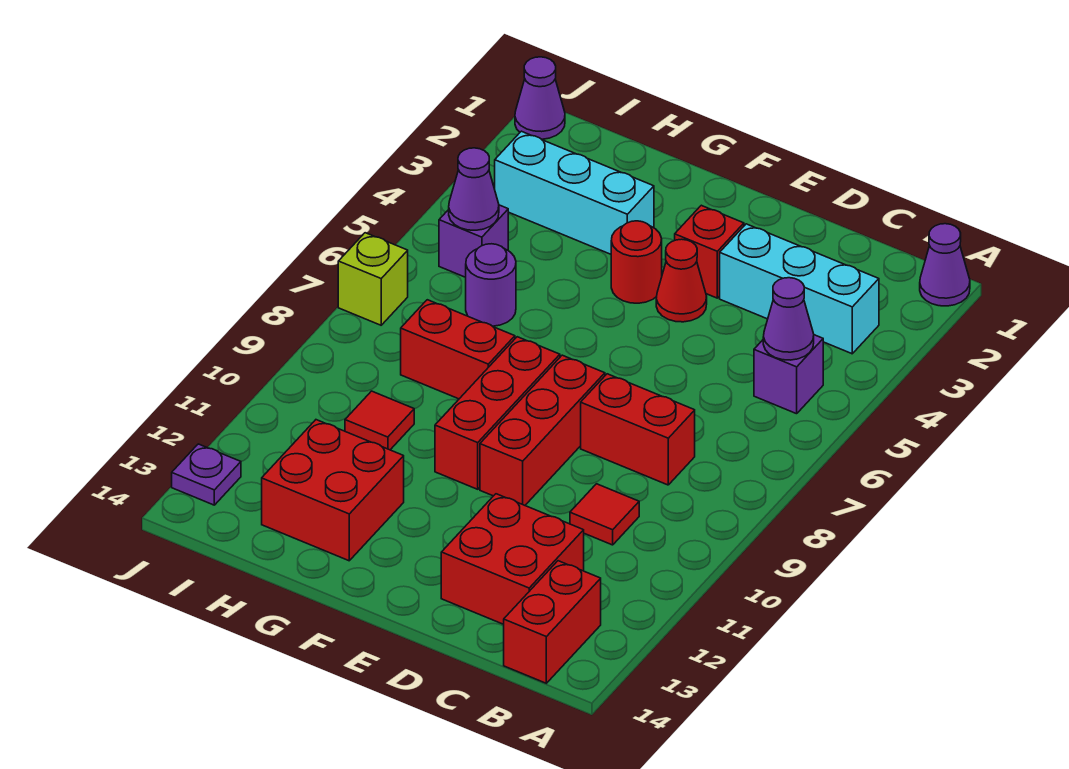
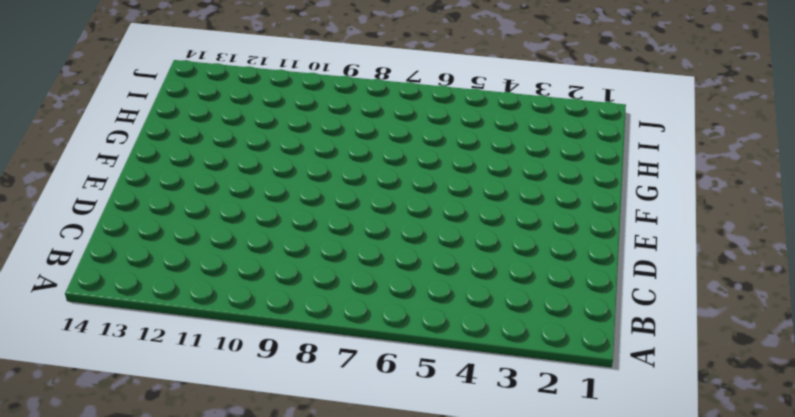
none -> purple 1x1 cone [920,224,970,306]
none -> cyan 1x3 brick [720,224,879,354]
none -> purple 1x1 brick [754,335,823,414]

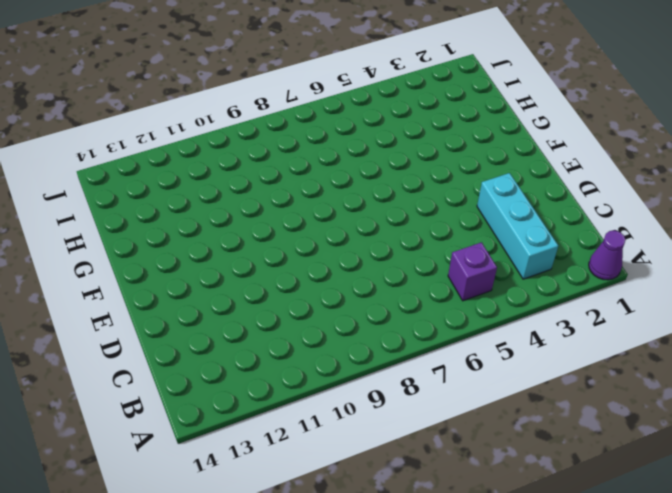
none -> red 1x2 brick [504,561,601,683]
none -> red 1x2 brick [581,374,695,485]
none -> red 1x1 tile [570,484,639,545]

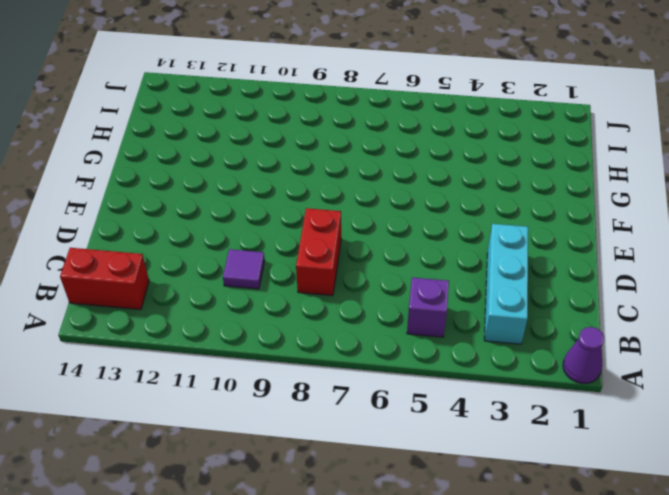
purple 1x1 tile [223,249,265,289] -> red 1x1 tile [570,484,639,545]
none -> red 2x2 brick [441,494,584,624]
none -> red 1x1 brick [675,205,744,298]
none -> red 1x1 cone [656,239,707,322]

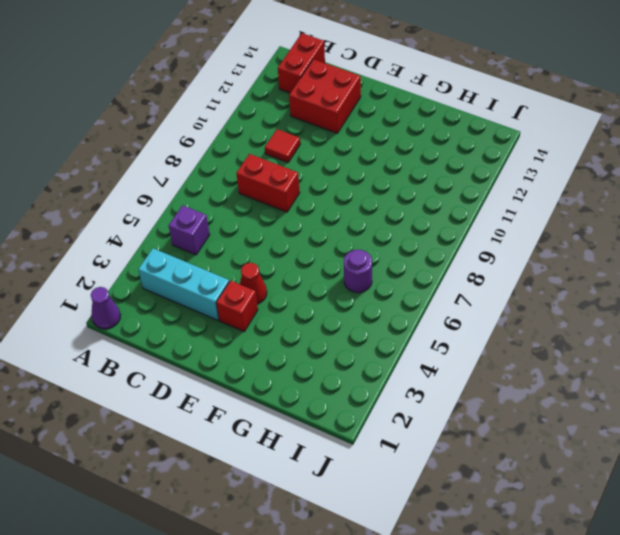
none -> red 1x3 brick [480,355,605,505]
none -> red 1x1 round brick [611,221,662,303]
none -> red 1x3 brick [435,337,560,489]

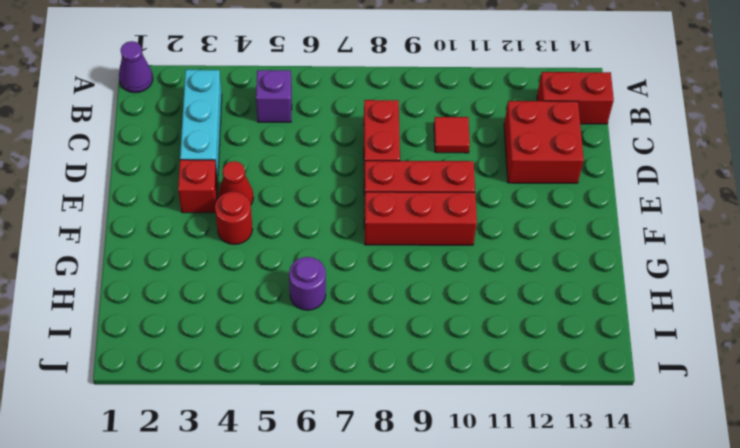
none -> cyan 1x3 brick [495,131,654,254]
none -> red 1x2 brick [401,300,515,399]
none -> red 2x2 brick [262,420,404,561]

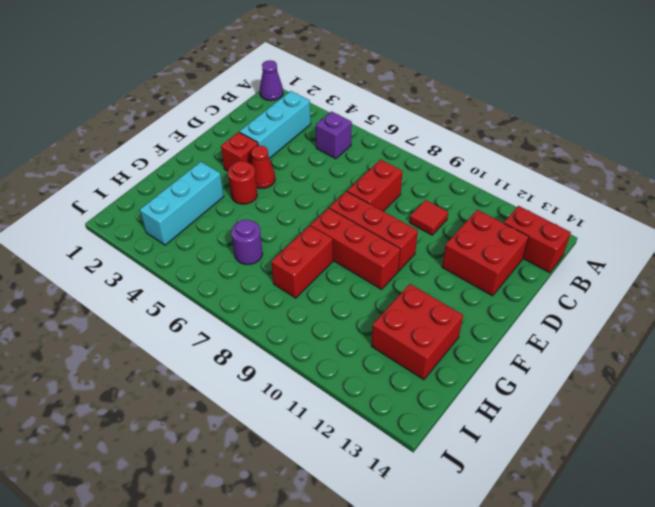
none -> red 1x1 tile [345,391,414,450]
none -> purple 1x1 brick [439,205,508,277]
none -> purple 1x1 cone [515,57,565,139]

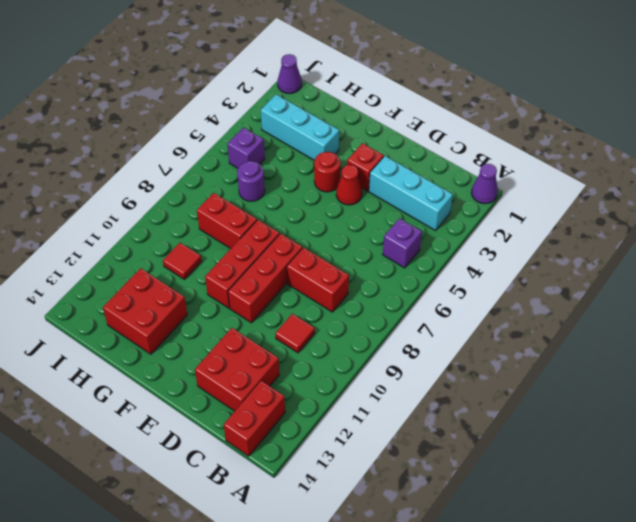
none -> lime 1x1 brick [338,233,408,325]
none -> purple 1x1 plate [172,444,241,505]
none -> purple 1x1 cone [763,278,814,360]

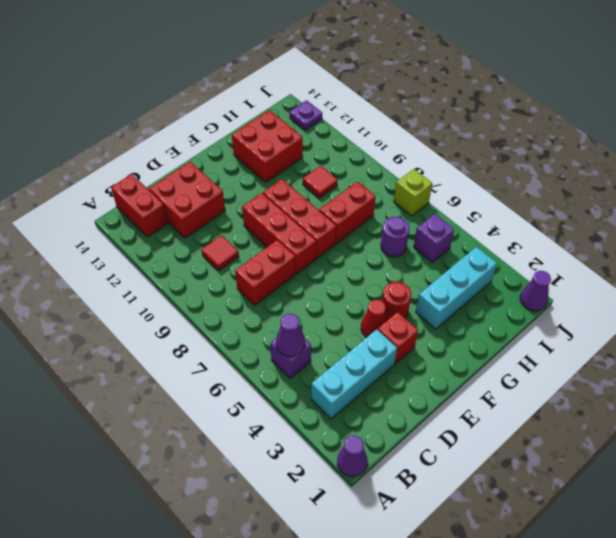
none -> purple 1x1 cone [449,148,499,230]

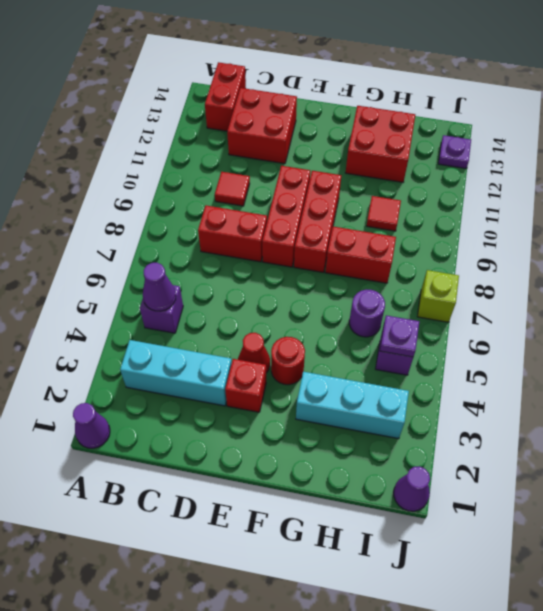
purple 1x1 plate [380,315,419,357] -> purple 1x1 cone [449,148,499,230]

